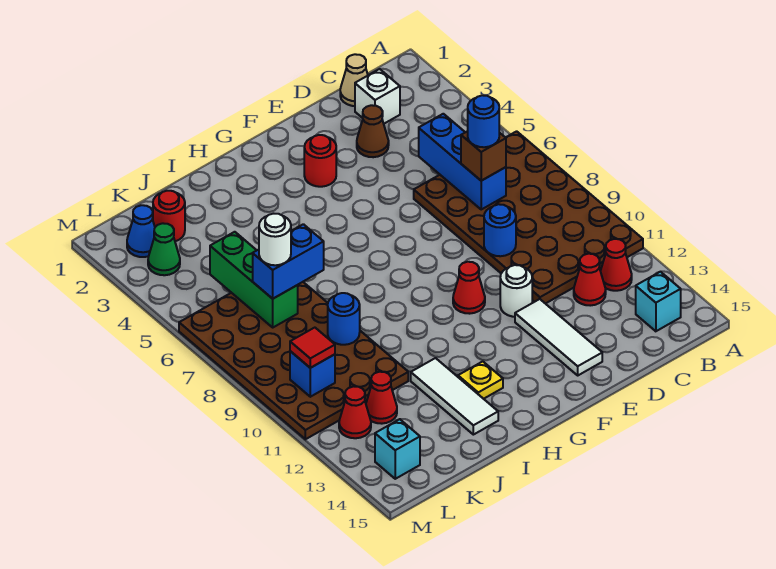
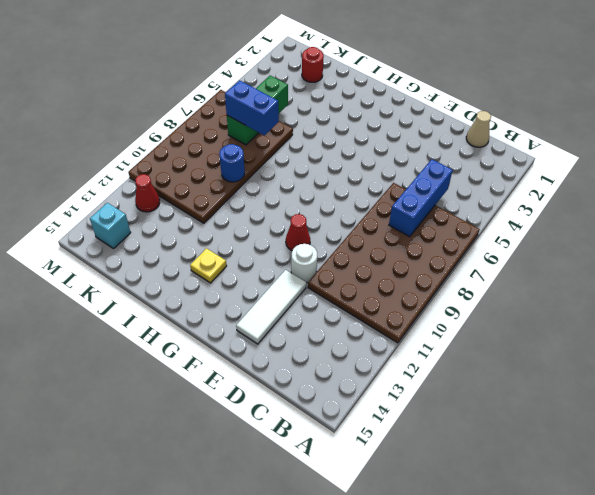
none -> red 1x1 cone [601,239,632,291]
none -> cyan 1x1 brick [636,272,681,331]
none -> white 1x1 brick [355,69,400,124]
none -> red 1x1 cone [574,254,606,306]

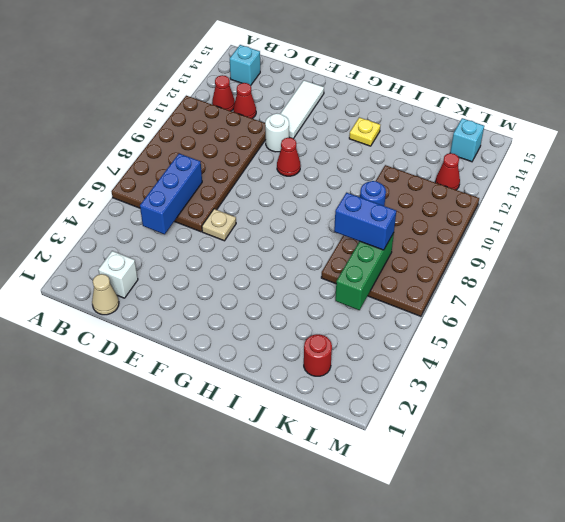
tan 1x1 plate [202,209,236,241] -> none
none -> brown 1x1 cone [357,105,389,157]
none -> red 1x1 round brick [304,135,336,187]
none -> white 1x3 tile [411,358,498,435]
none -> red 1x1 cone [366,372,397,424]

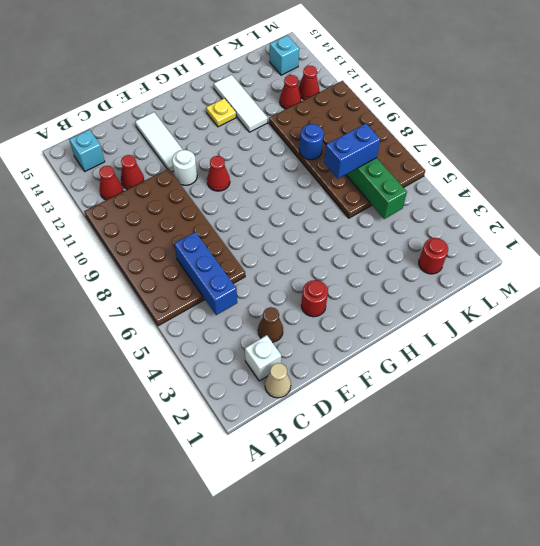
none -> blue 1x1 cone [127,205,155,257]
none -> green 1x1 cone [148,223,180,275]
none -> blue 1x1 round brick [484,204,516,256]
none -> blue 1x1 brick [290,351,335,397]

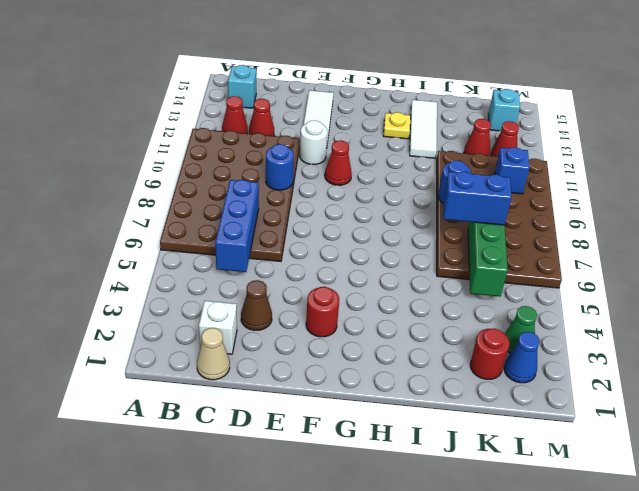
none -> brown 1x1 brick [461,131,506,181]
none -> red 1x1 tile [290,328,335,368]
none -> blue 1x1 round brick [468,95,499,147]
none -> white 1x1 round brick [259,214,291,265]

